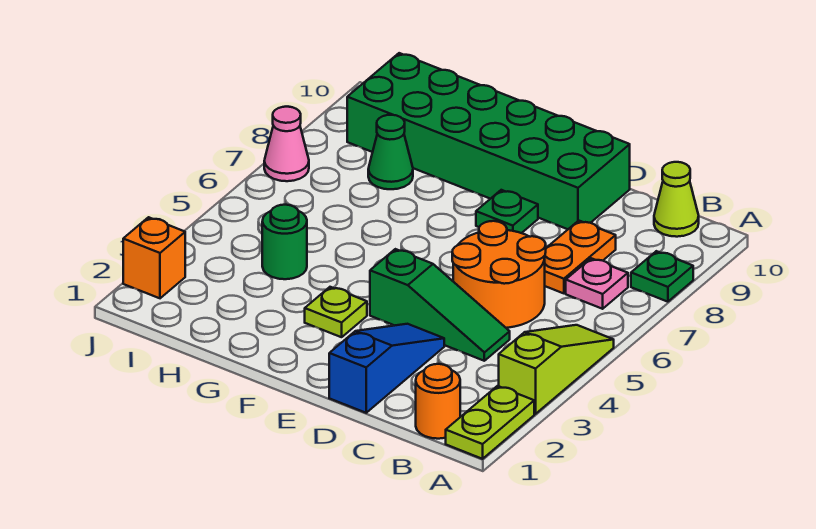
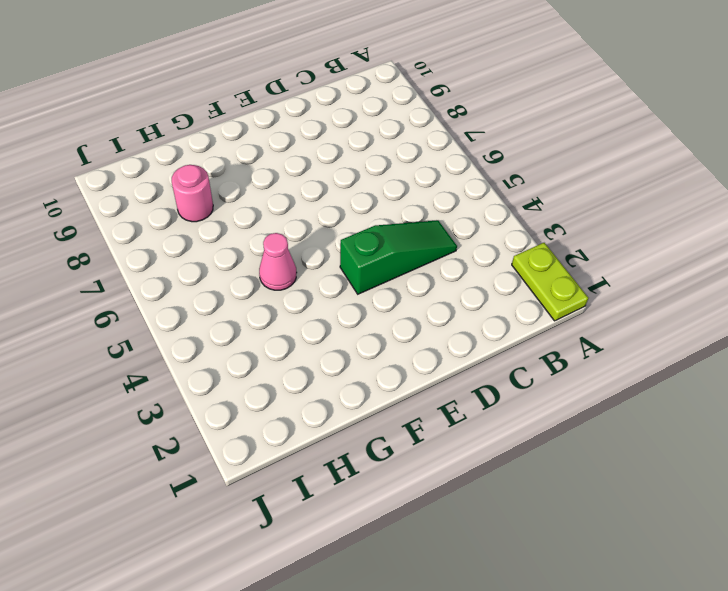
pink 1x1 cone [259,233,296,290] -> pink 1x1 cone moved to [264,107,309,181]
pink 1x1 round brick [172,165,213,222] -> green 1x1 cone [368,115,413,189]
none -> lime 1x3 slope [499,325,614,414]
none -> green 1x1 plate [631,251,693,302]
none -> orange 1x1 round brick [416,364,460,439]

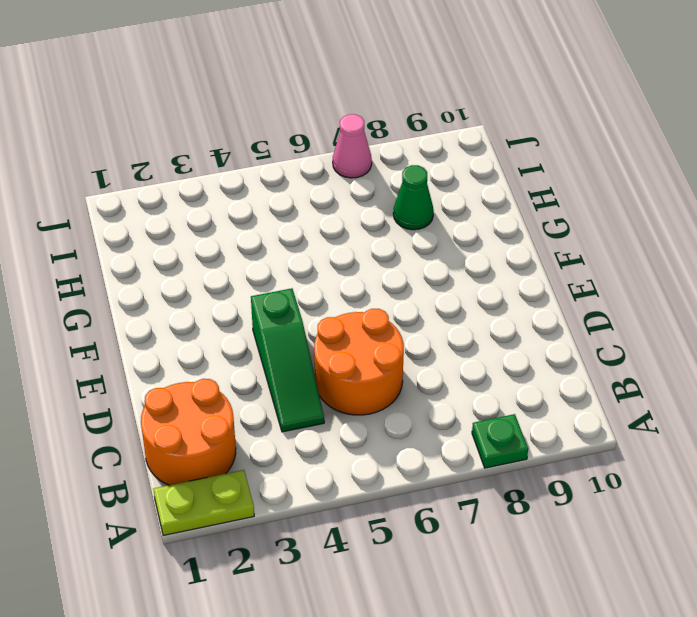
orange 2x2 round brick [141,379,236,485] -> orange 1x1 round brick [416,364,460,439]
none -> lime 1x3 slope [499,325,614,414]
none -> pink 1x1 plate [566,258,628,309]
none -> lime 1x1 cone [654,162,699,237]

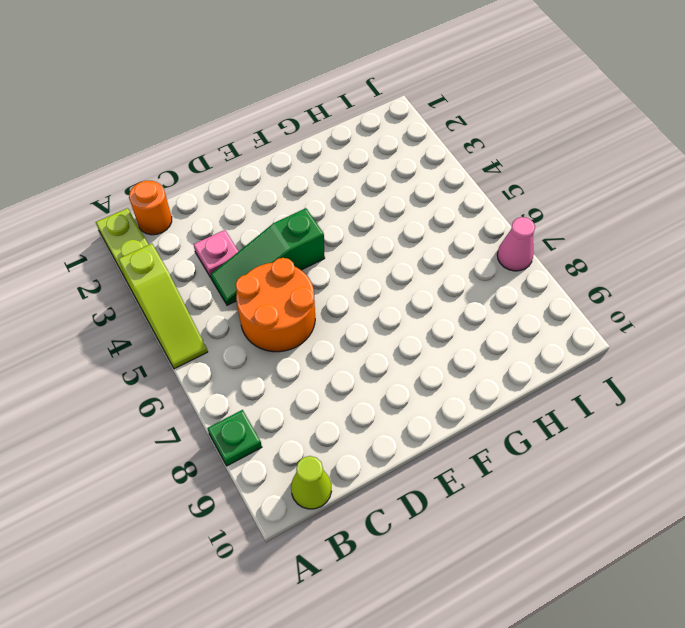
pink 1x1 plate [193,230,239,277] -> pink 1x1 plate moved to [566,258,628,309]
none -> orange 1x2 plate [545,221,616,293]
none -> blue 1x3 slope [329,324,444,413]
none -> green 2x6 brick [347,53,630,229]

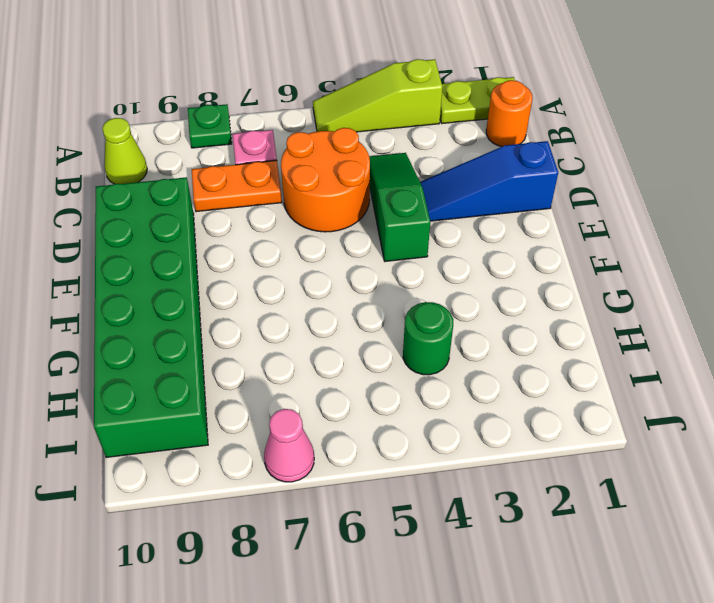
none -> green 1x1 plate [476,190,538,233]
none -> lime 1x1 plate [305,287,367,337]
none -> green 1x1 cone [368,115,413,189]

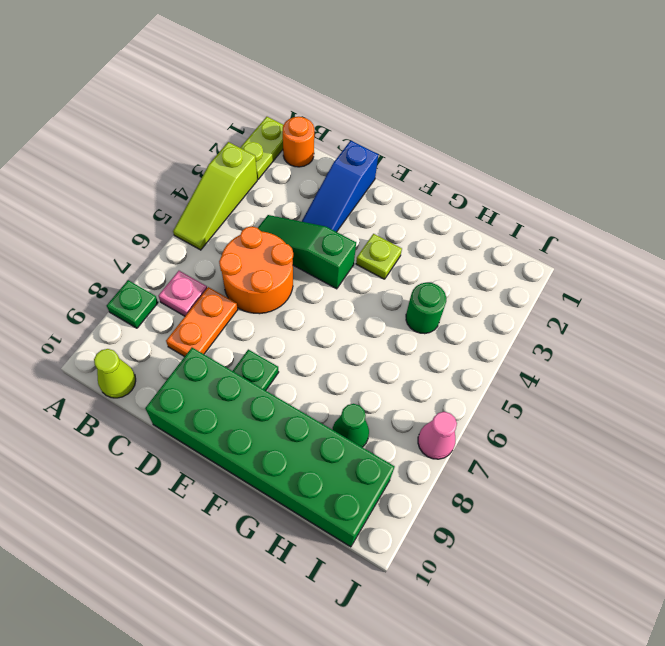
none -> orange 1x1 brick [123,217,185,298]

